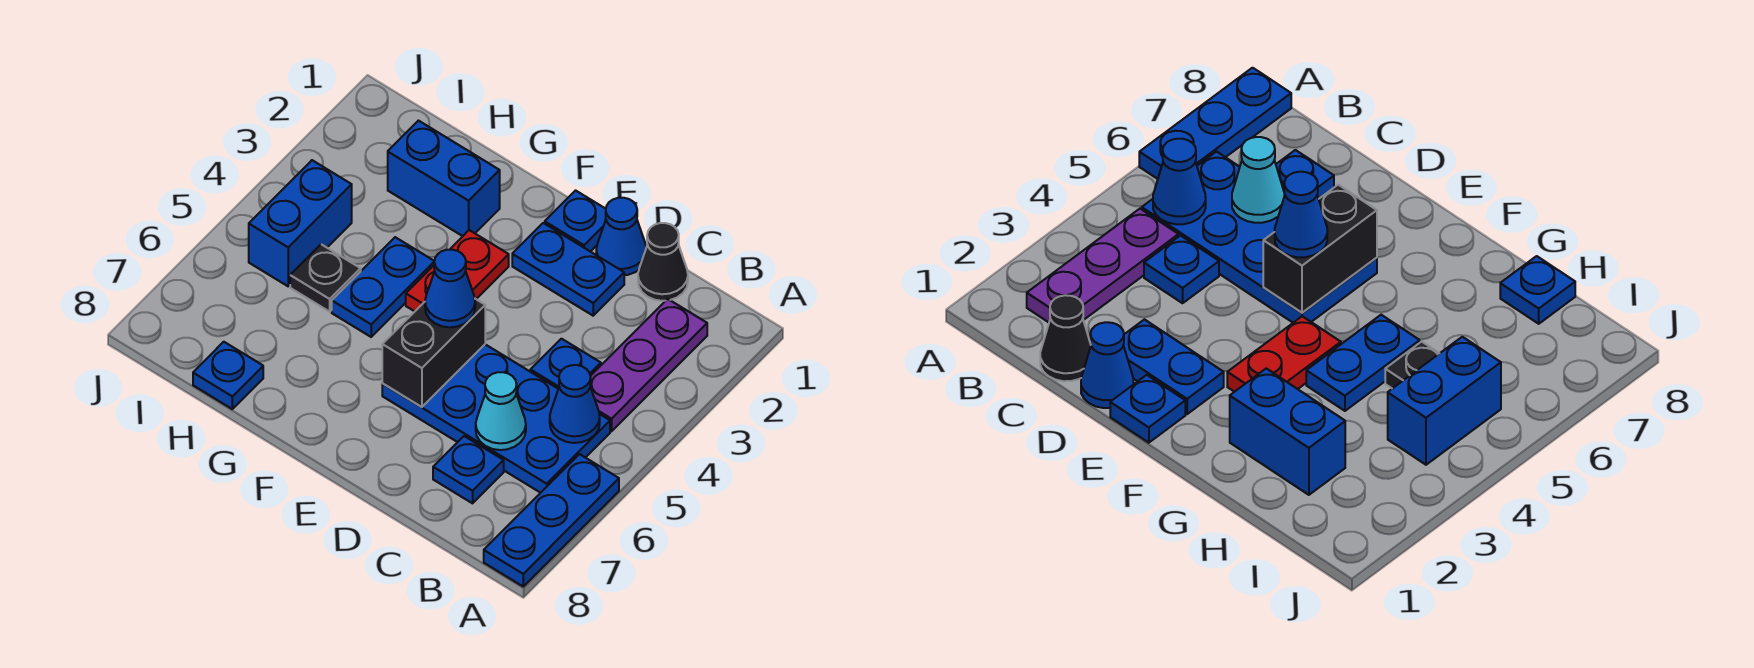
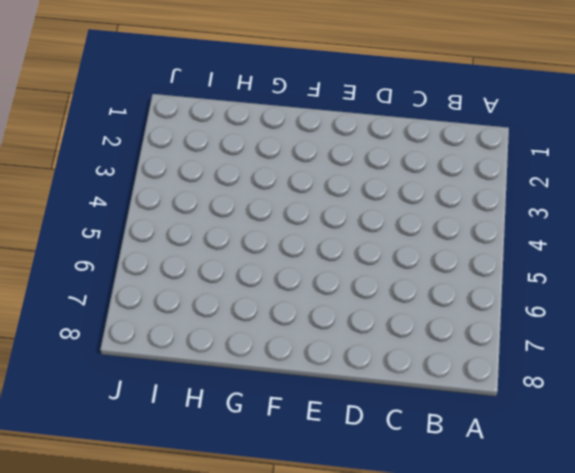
none -> blue 1x3 plate [484,454,619,586]
none -> purple 1x3 plate [590,299,707,431]
none -> blue 2x4 plate [382,344,610,493]

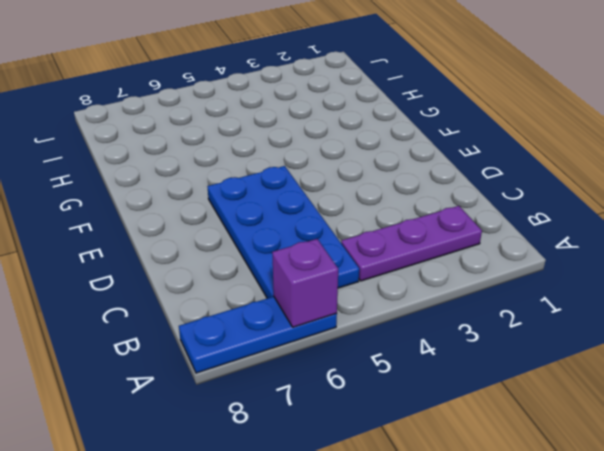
purple 1x1 brick [272,239,338,327] -> none
none -> black 1x1 cone [638,223,688,301]
none -> blue 1x1 plate [530,339,601,389]
none -> blue 1x1 plate [433,436,504,503]

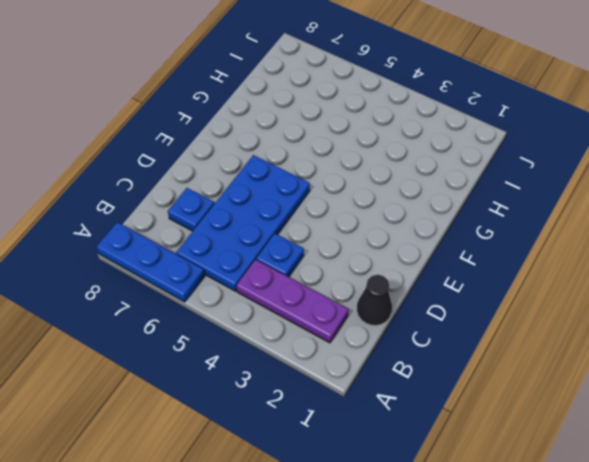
none -> blue 1x1 cone [596,198,646,275]
none -> blue 1x2 plate [512,223,624,316]
none -> blue 1x1 plate [545,191,606,252]

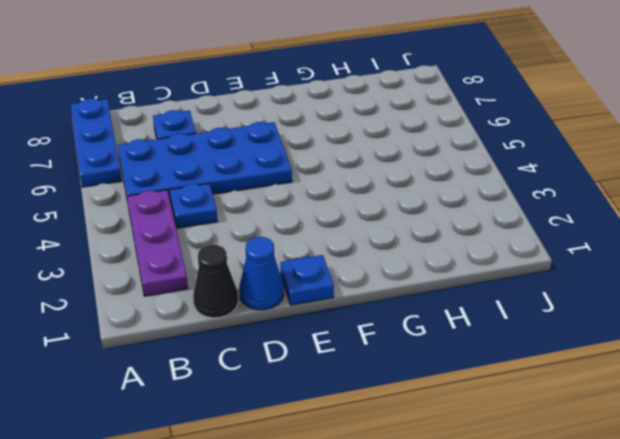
none -> blue 1x2 plate [512,223,624,316]
none -> red 1x2 plate [406,230,509,311]
none -> blue 1x2 brick [388,121,500,236]

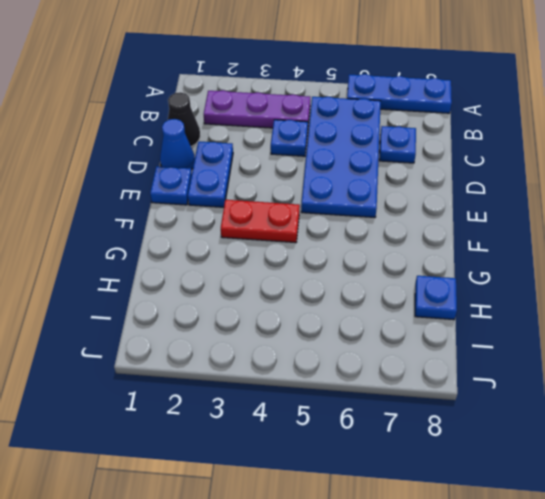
none -> blue 1x2 brick [388,121,500,236]
none -> blue 1x2 plate [332,237,434,337]
none -> black 1x1 plate [290,244,361,312]

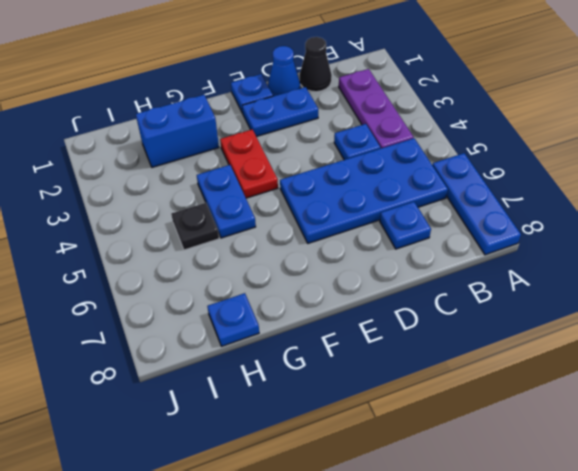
none -> blue 1x2 brick [249,160,352,286]
none -> blue 1x1 cone [550,365,600,443]
none -> cyan 1x1 cone [476,372,526,450]

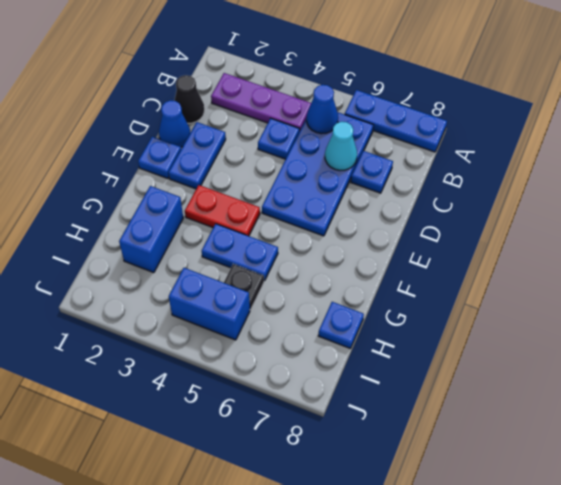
none -> black 1x2 brick [382,299,485,407]
none -> blue 1x1 cone [425,250,475,327]

